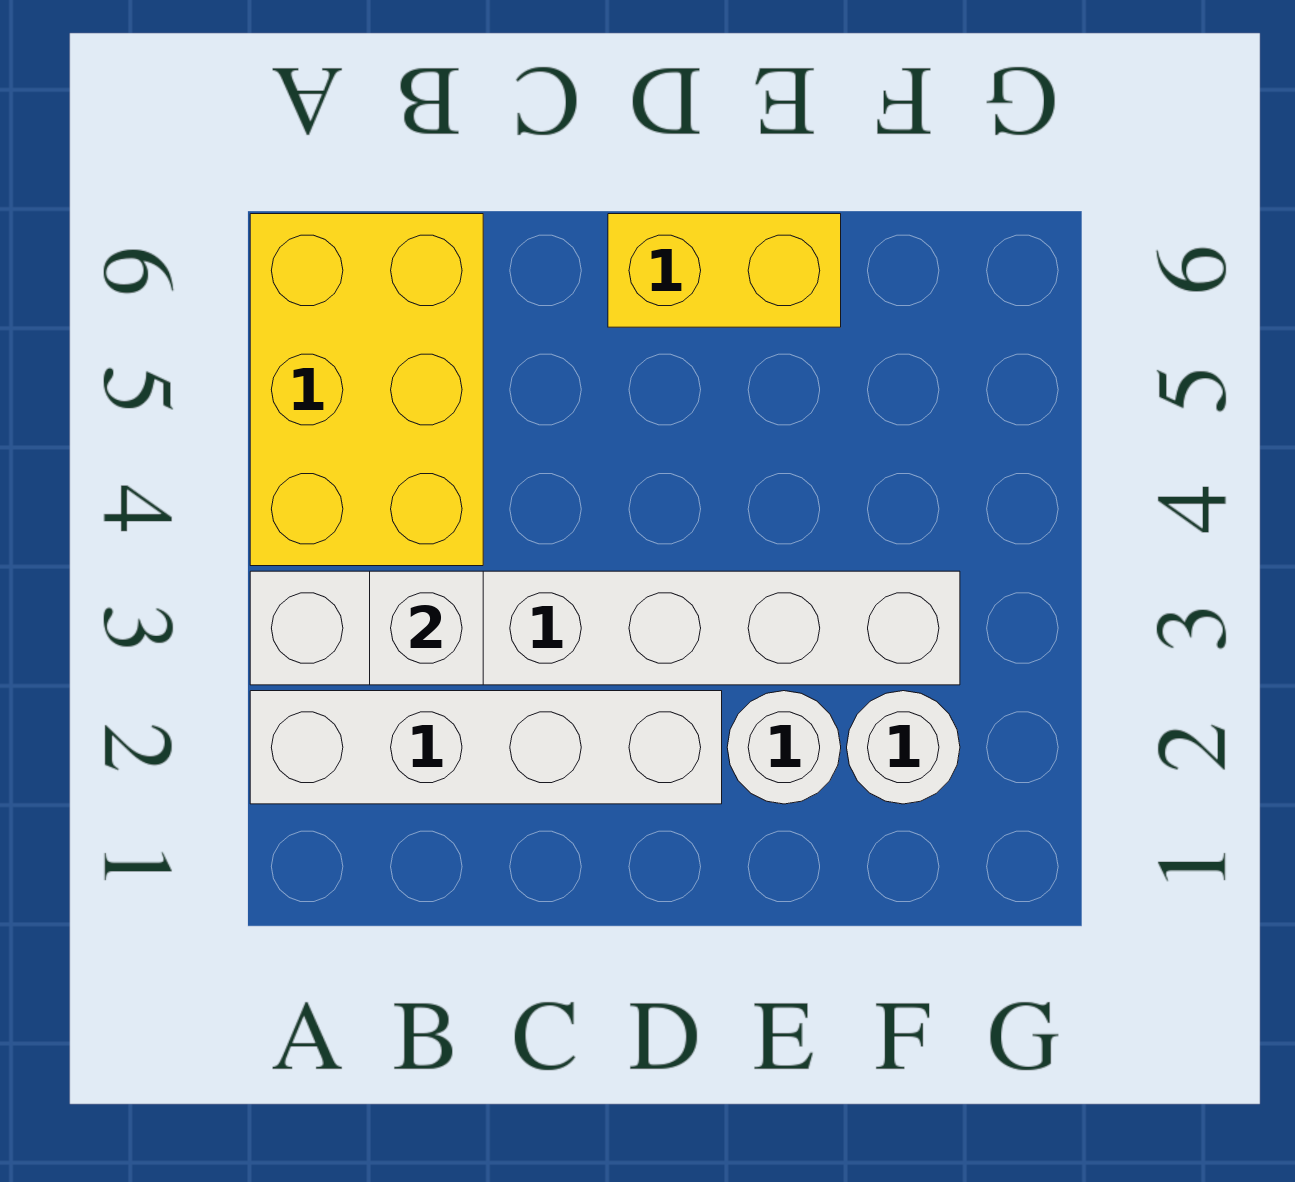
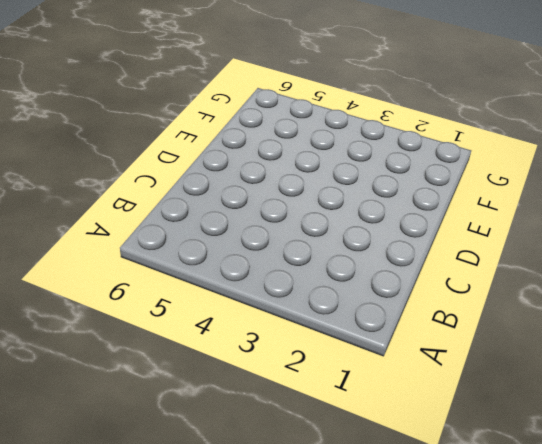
none -> white 1x4 brick [250,691,722,804]
none -> white 1x6 brick [250,571,960,685]

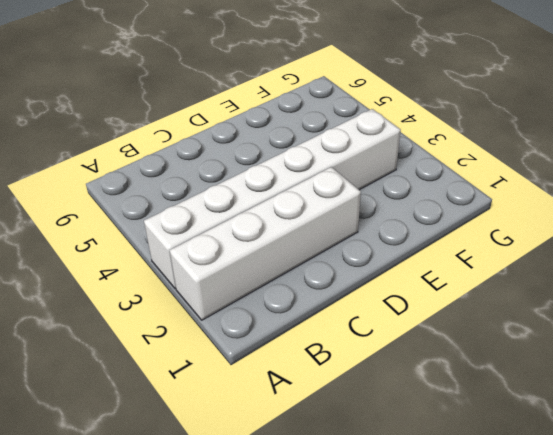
none -> yellow 2x3 brick [250,214,483,566]
none -> yellow 1x2 brick [608,214,841,327]

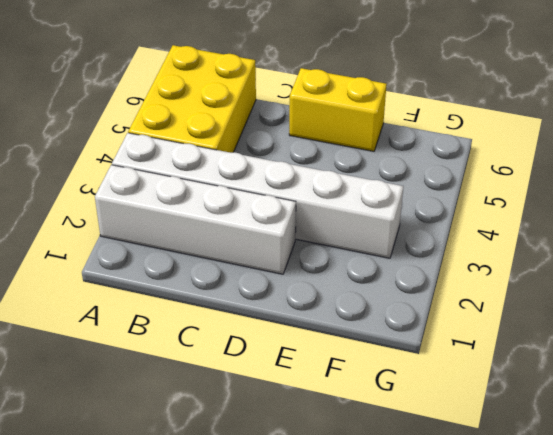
none -> white 1x1 round brick [727,691,841,804]
none -> white 1x1 round brick [847,691,960,804]

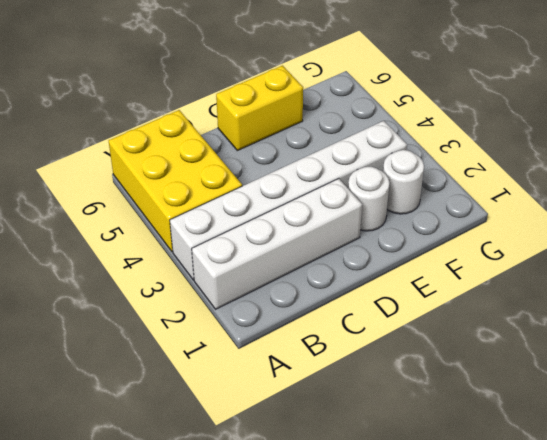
none -> white 1x1 brick [370,571,483,685]

